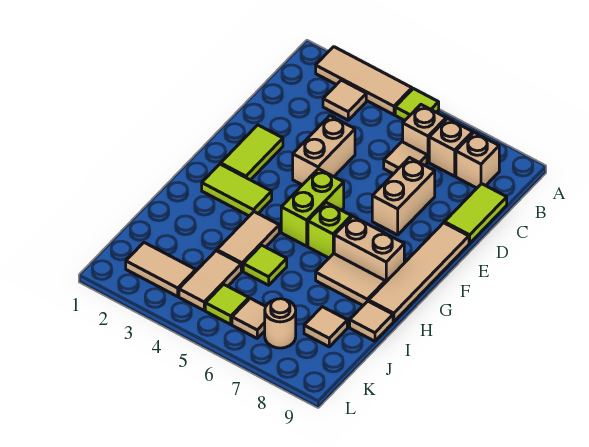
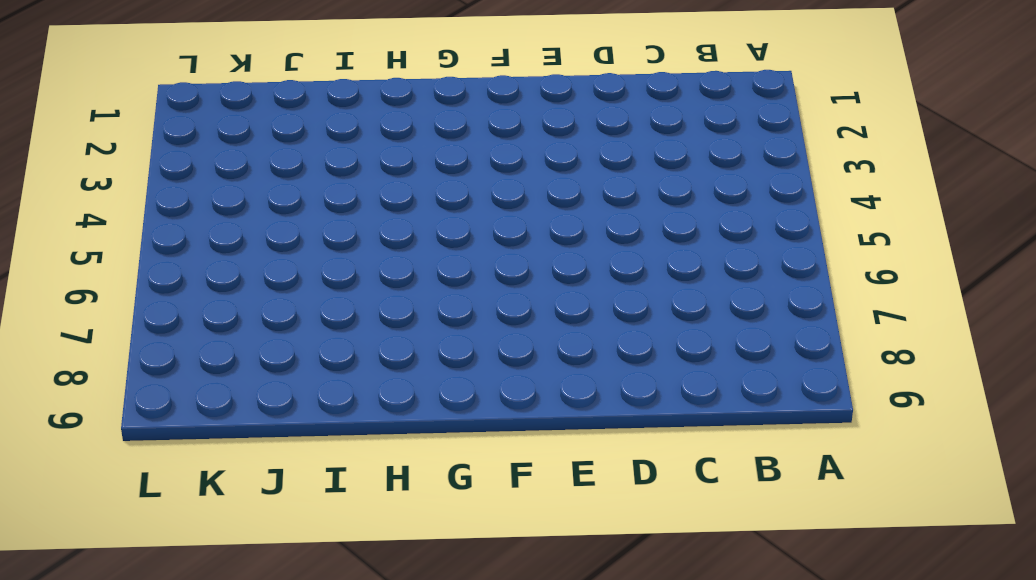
none -> tan 1x3 tile [316,47,412,115]
none -> lime 1x1 tile [395,89,439,120]
none -> tan 1x1 tile [323,80,366,120]

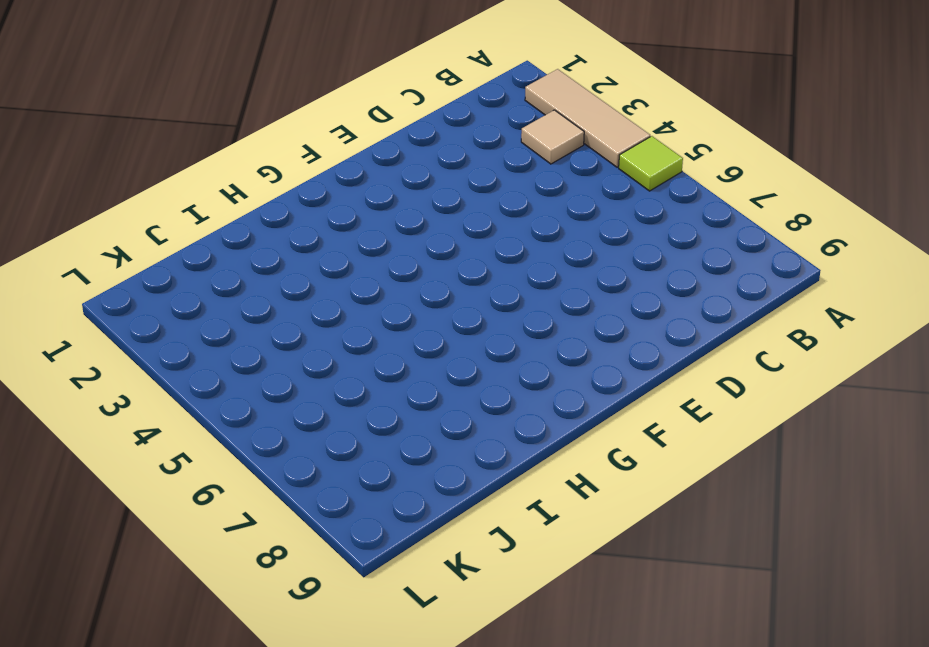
none -> tan 1x1 brick [403,105,446,162]
none -> tan 1x1 brick [429,119,473,176]
none -> tan 1x1 brick [456,133,499,188]

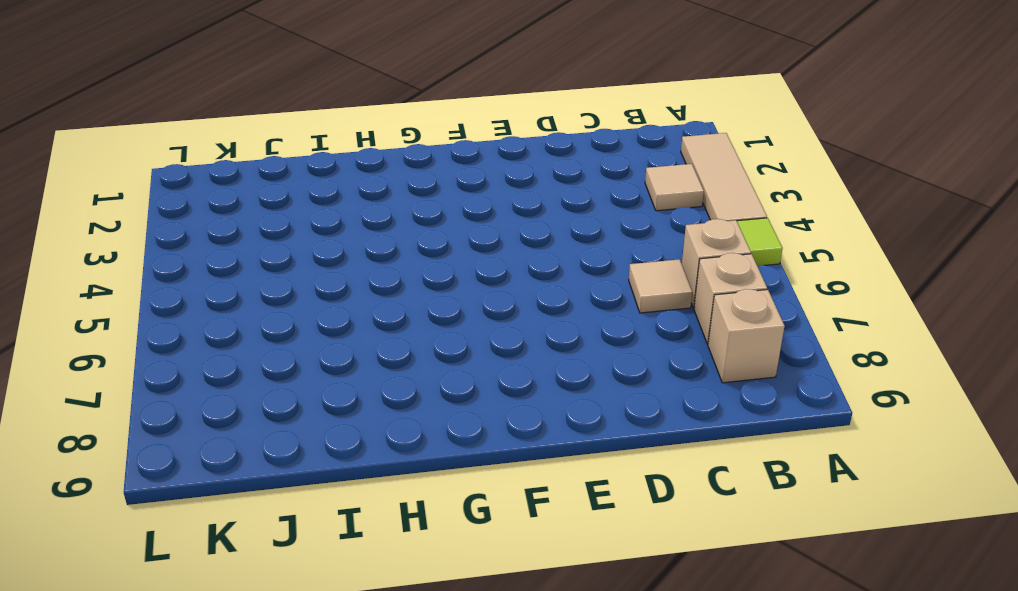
none -> lime 1x2 tile [444,184,507,243]
none -> tan 1x2 brick [293,116,355,185]
none -> tan 1x2 brick [372,158,435,235]

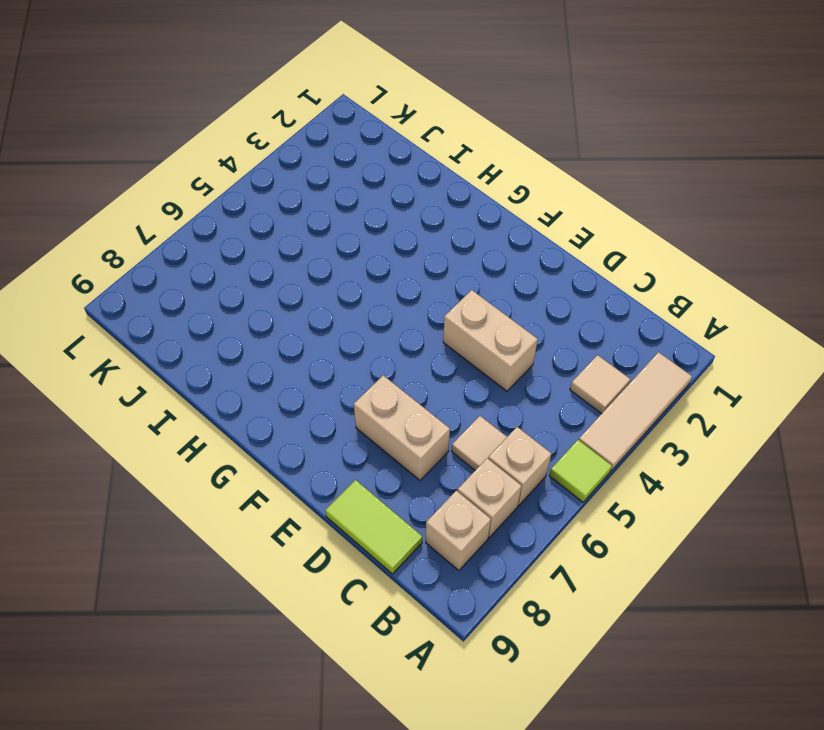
none -> lime 1x2 tile [221,125,283,180]
none -> tan 1x4 tile [369,223,469,322]
none -> lime 1x2 brick [281,169,344,246]

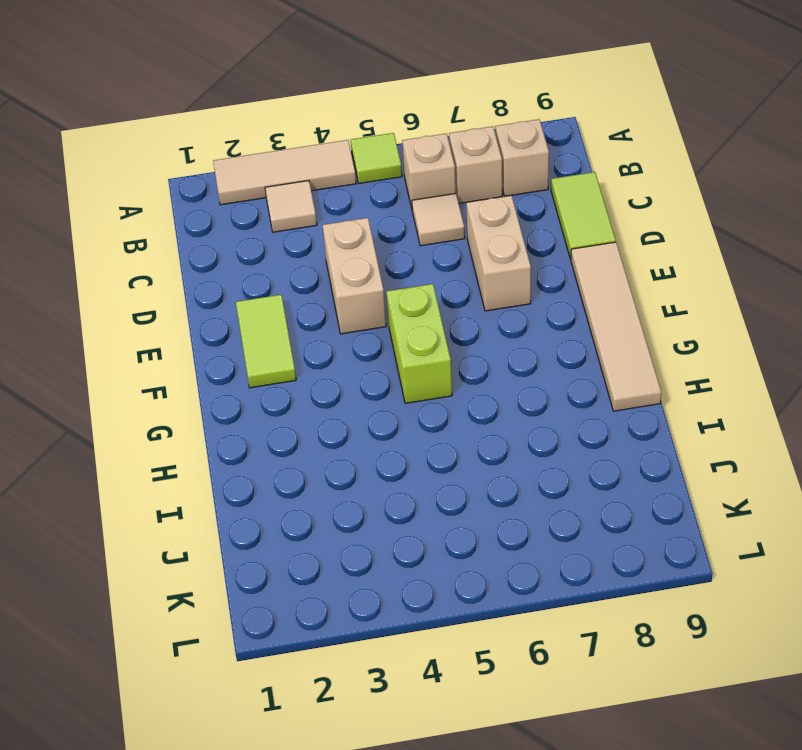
none -> lime 1x2 tile [202,164,272,216]
none -> lime 1x1 brick [308,202,351,258]
none -> tan 1x2 brick [334,216,404,283]

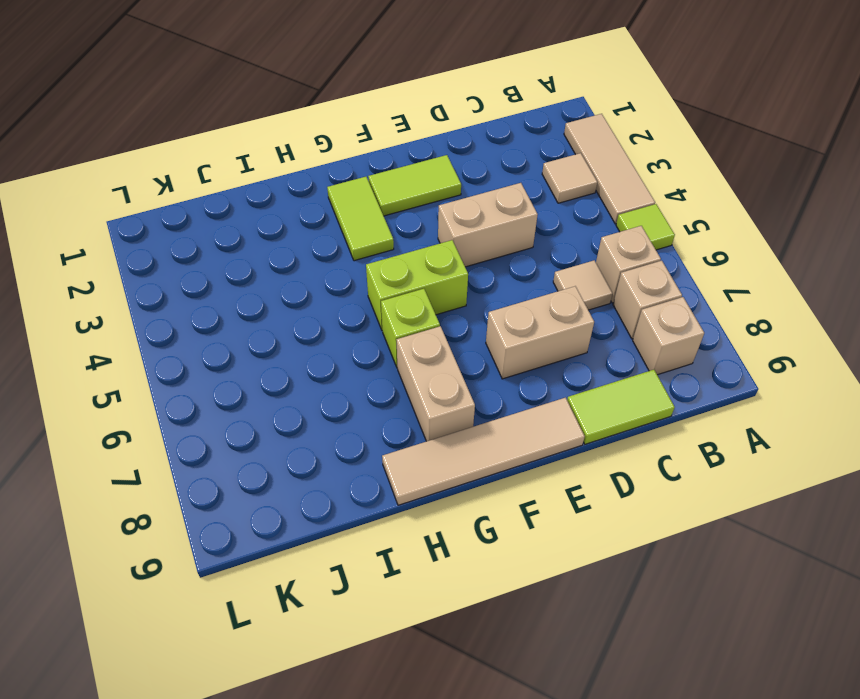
none -> tan 1x2 tile [217,212,279,271]
none -> tan 1x2 tile [316,253,385,305]
none -> lime 1x1 tile [243,245,287,285]

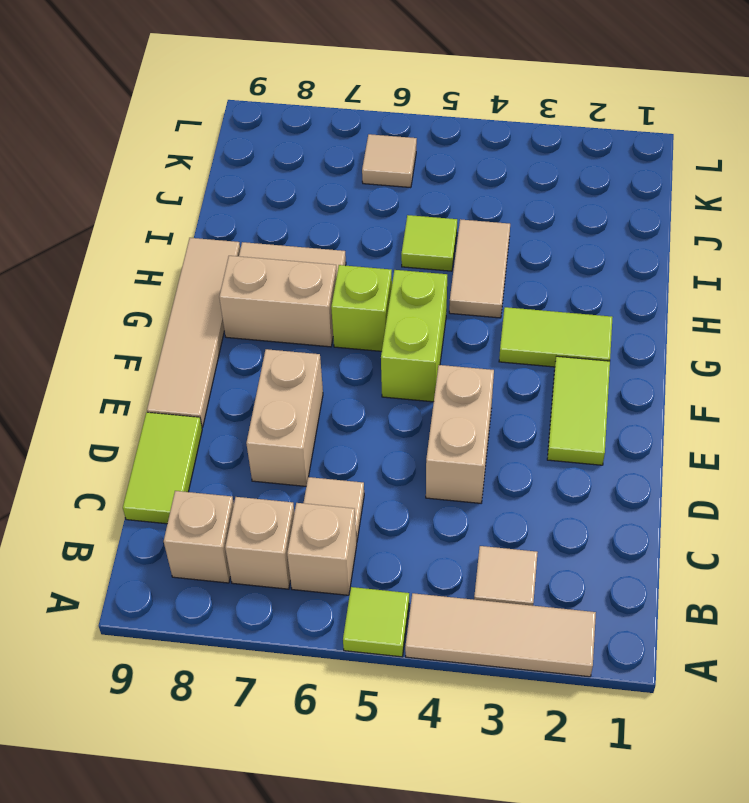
none -> tan 1x1 tile [350,301,393,341]
none -> tan 1x2 tile [179,251,241,310]
none -> tan 1x1 tile [304,307,347,347]

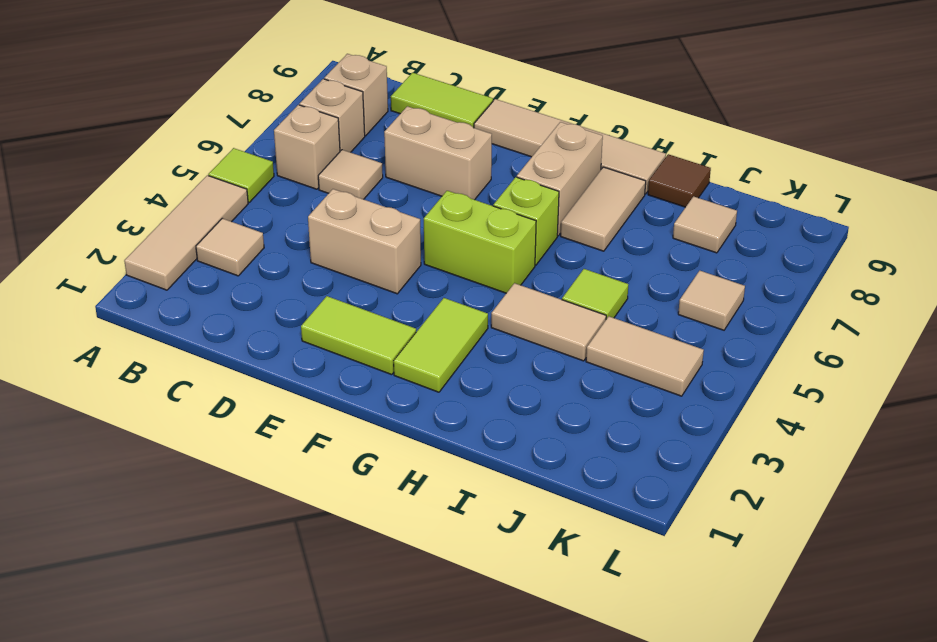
brown 1x1 tile [648,154,711,207] -> tan 1x1 tile [350,301,393,341]
none -> tan 1x2 tile [126,243,196,296]
none -> lime 1x1 tile [205,284,249,324]
none -> tan 1x1 round brick [265,299,296,348]

